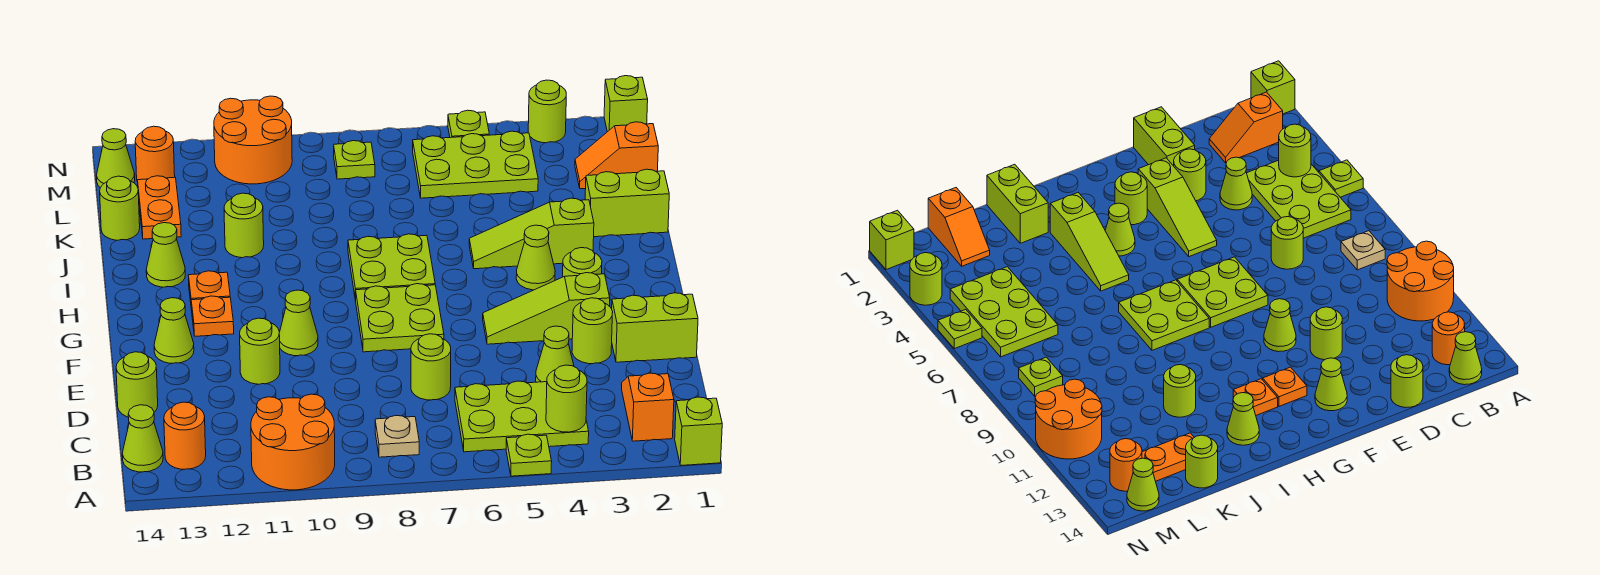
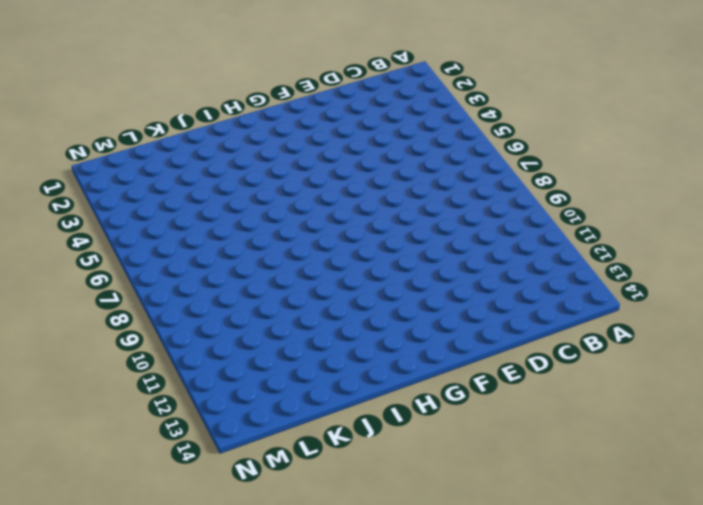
none -> lime 1x1 brick [675,397,722,465]
none -> lime 1x1 plate [506,434,552,476]
none -> orange 2x2 round brick [251,394,335,490]
none -> orange 1x2 slope [622,373,674,441]

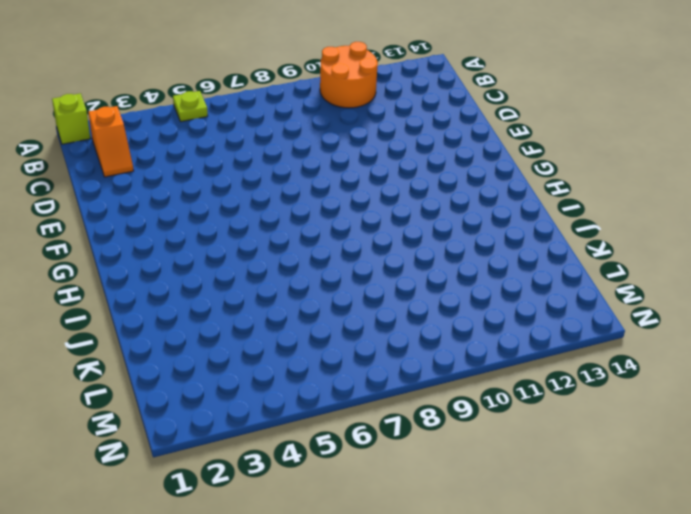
none -> lime 2x3 plate [455,381,589,452]
none -> tan 1x1 plate [375,416,419,457]
none -> orange 1x1 round brick [164,402,206,469]
none -> lime 1x1 cone [122,405,163,472]

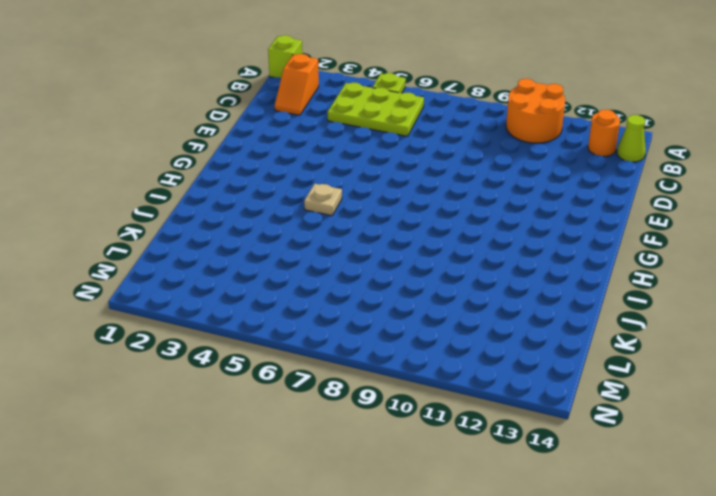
tan 1x1 plate [304,184,342,216] -> tan 1x1 plate moved to [375,416,419,457]
none -> lime 1x1 cone [536,326,574,382]
none -> lime 1x1 round brick [411,334,451,400]
none -> lime 1x1 round brick [116,352,158,417]
none -> lime 1x2 brick [612,293,698,362]

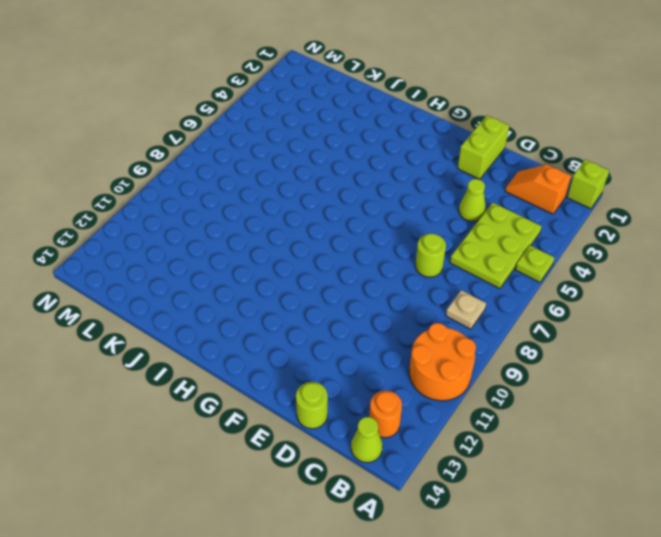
none -> lime 1x1 round brick [572,298,613,364]
none -> lime 1x1 round brick [240,318,280,384]
none -> lime 1x3 slope [483,273,610,344]
none -> lime 2x2 plate [356,284,444,352]

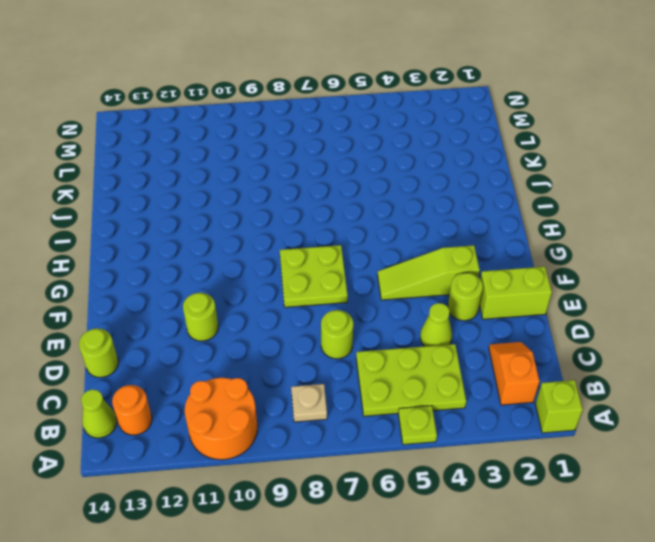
none -> lime 1x1 cone [279,290,318,356]
none -> lime 1x1 cone [154,298,194,363]
none -> lime 1x1 round brick [563,248,602,277]
none -> orange 1x1 plate [191,296,234,336]

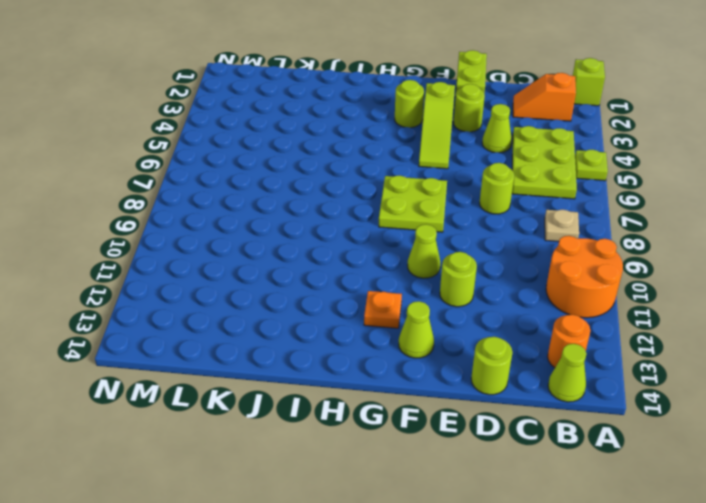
none -> lime 1x1 cone [516,225,555,290]
none -> lime 2x2 plate [348,234,435,301]
none -> orange 1x1 plate [189,271,230,311]
none -> lime 1x3 slope [469,198,594,269]

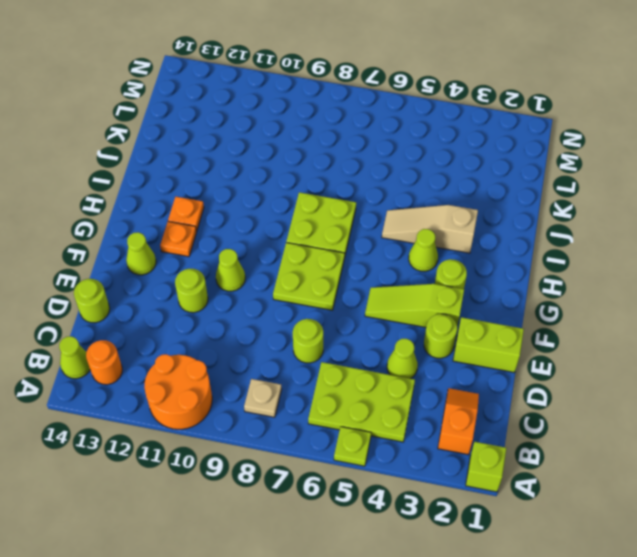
tan 1x3 slope [382,205,478,253] -> lime 1x3 slope [469,198,594,269]
none -> lime 1x1 cone [146,223,185,287]
none -> lime 1x2 brick [585,169,669,237]
none -> lime 1x1 round brick [224,193,264,258]
none -> orange 1x2 plate [138,176,181,239]

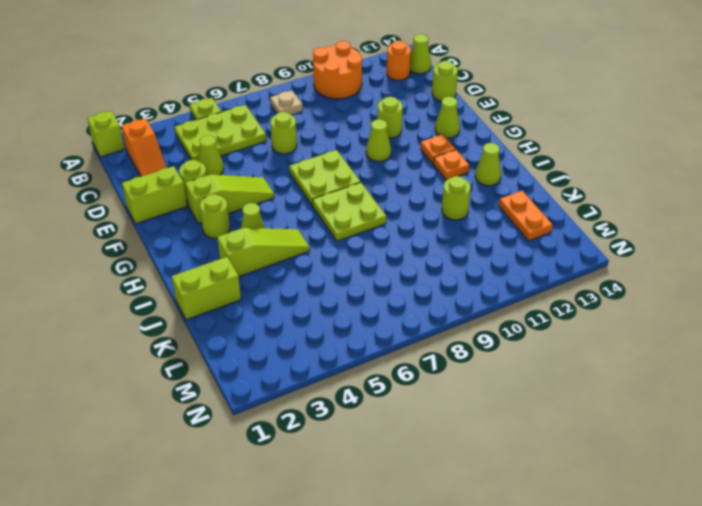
none -> lime 1x1 round brick [100,176,140,240]
none -> orange 1x2 slope [575,122,658,189]
none -> lime 2x3 plate [413,131,538,198]
none -> lime 1x1 plate [334,141,375,179]

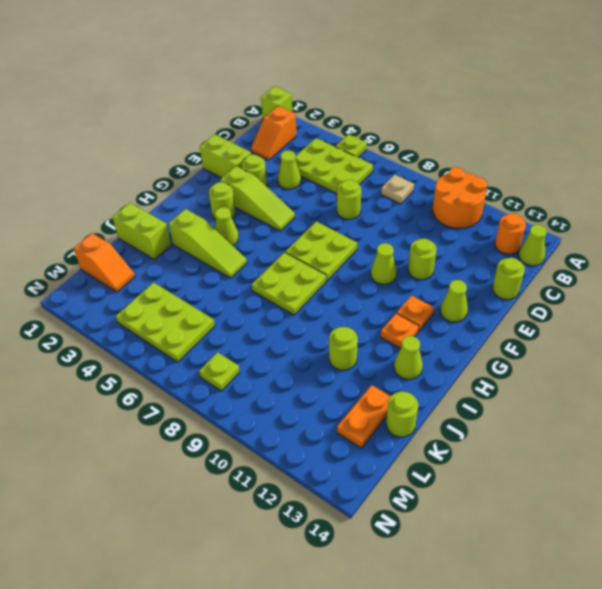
none -> orange 2x2 round brick [214,96,292,184]
none -> orange 1x1 round brick [135,126,175,182]
none -> lime 1x1 cone [97,129,135,188]
none -> lime 1x1 brick [604,76,648,132]

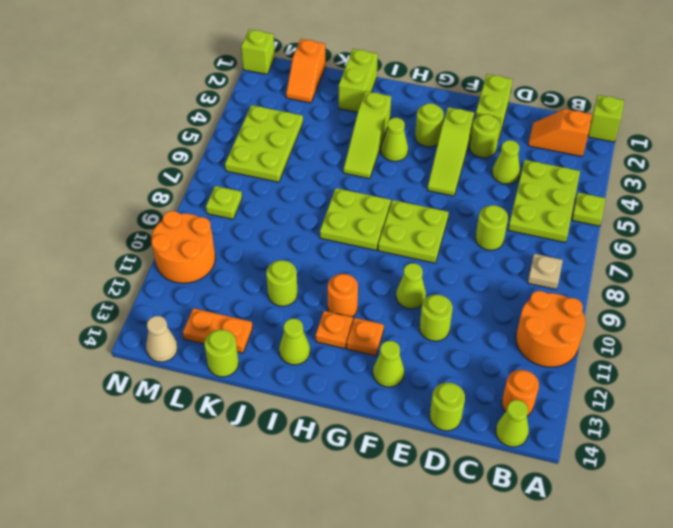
orange 1x1 round brick [328,274,358,317] -> orange 1x1 round brick moved to [135,126,175,182]
tan 1x1 cone [146,316,178,362] -> lime 1x1 cone [97,129,135,188]
none -> lime 1x1 round brick [528,80,566,143]
none -> lime 1x1 plate [448,110,489,138]
none -> lime 1x1 round brick [546,365,587,432]

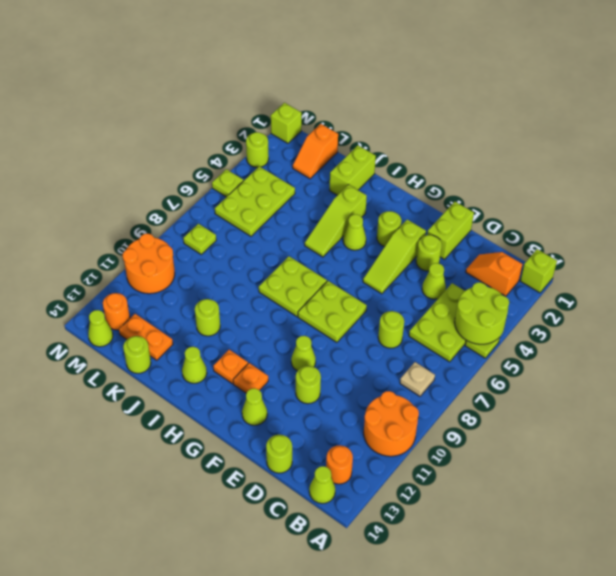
lime 2x2 round brick [455,282,509,344] -> lime 1x1 round brick [546,365,587,432]

